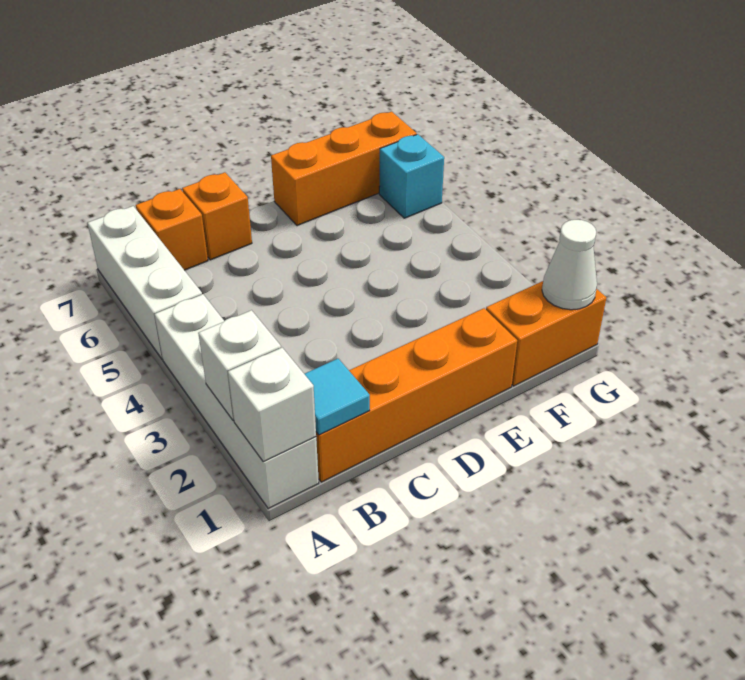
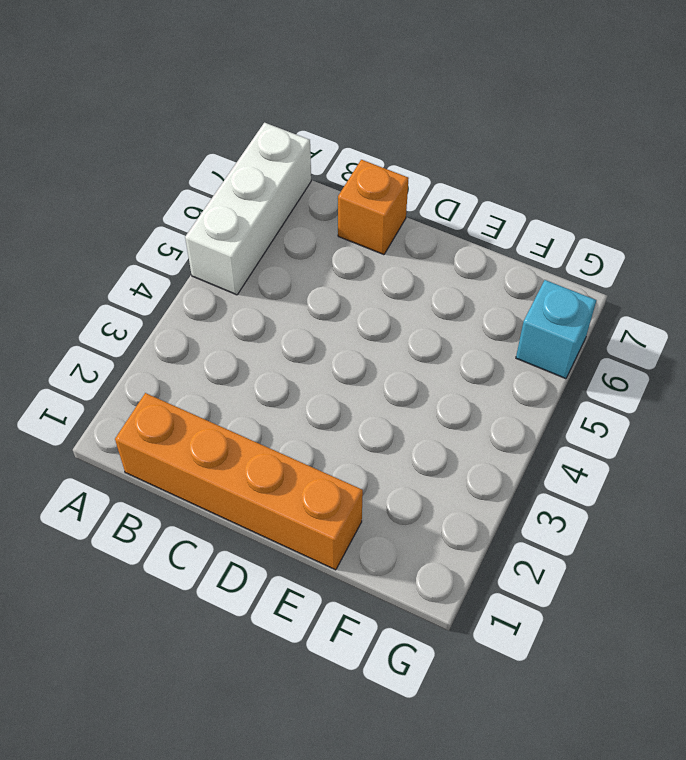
none -> white 1x4 brick [155,294,319,508]
none -> orange 1x1 brick [136,189,208,270]
none -> orange 1x3 brick [271,112,417,226]

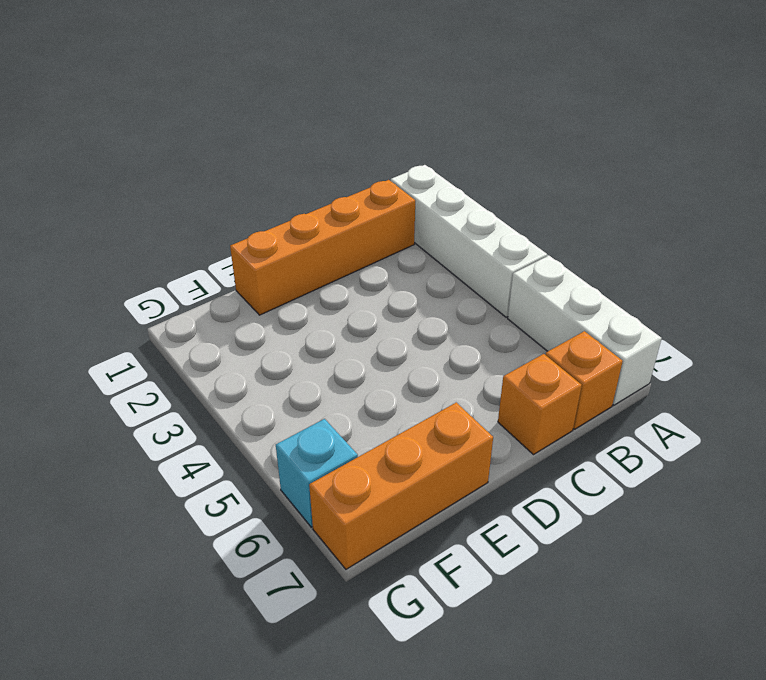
none -> orange 1x2 brick [486,281,606,386]
none -> white 1x1 brick [228,348,316,462]
none -> white 1x1 brick [198,310,281,421]

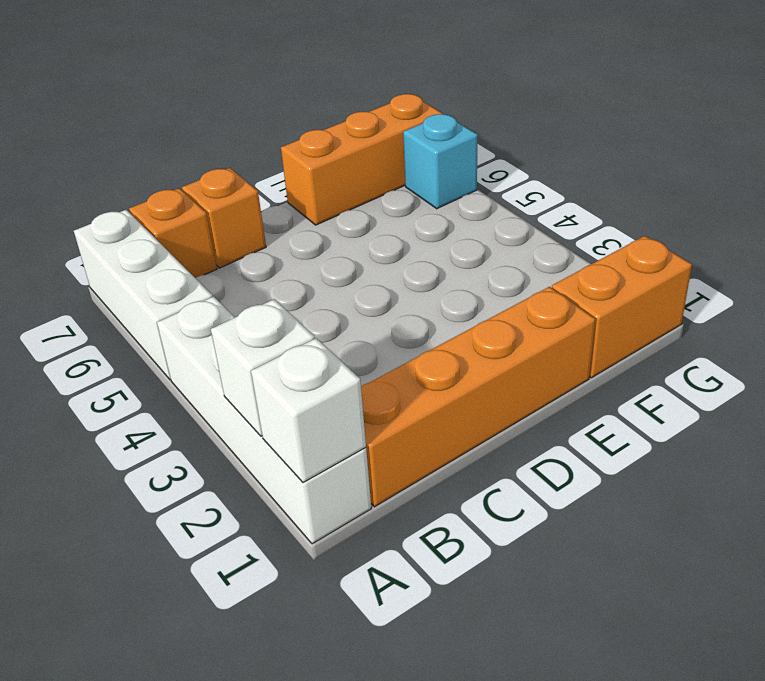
none -> cyan 1x1 tile [305,358,370,435]
none -> white 1x1 cone [542,220,597,310]

